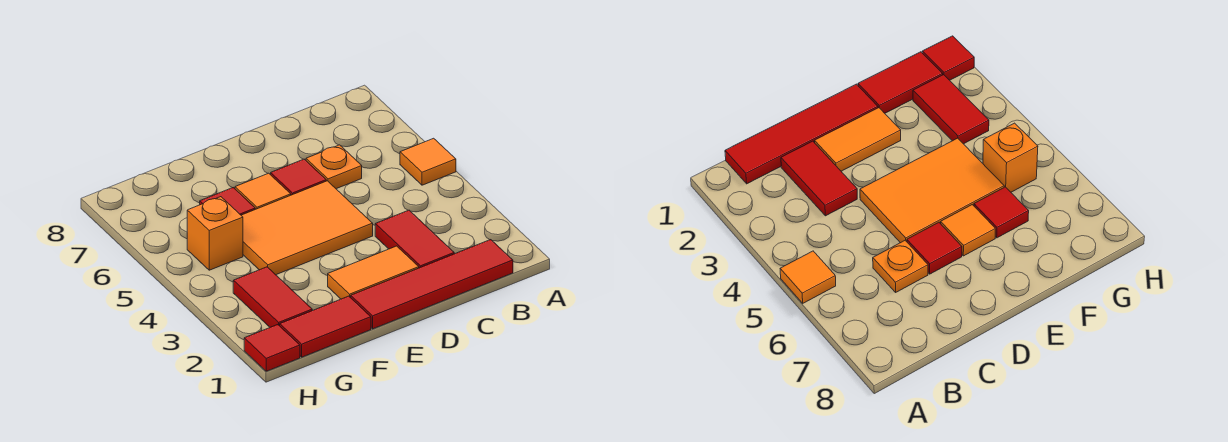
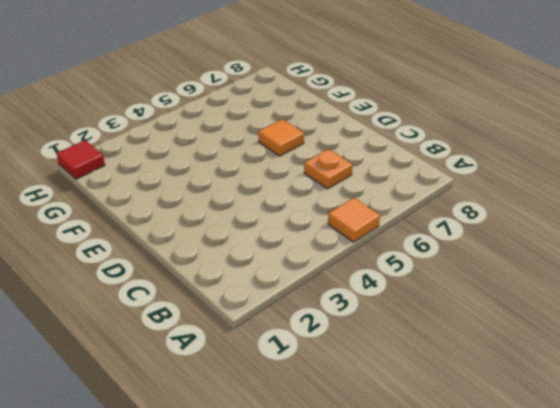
none -> red 1x4 tile [351,240,513,329]
none -> red 1x2 tile [375,210,454,268]
none -> orange 1x2 tile [328,246,419,299]

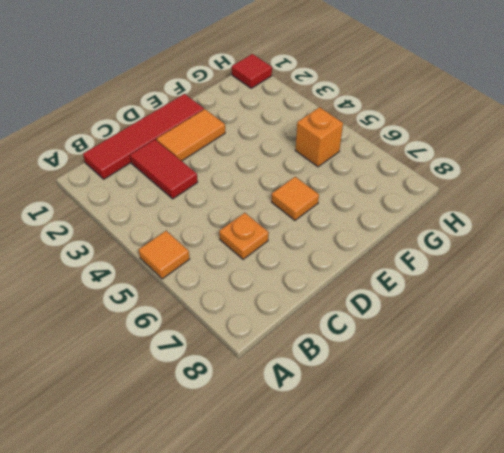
none -> orange 2x3 tile [241,181,373,275]
none -> red 1x1 tile [270,159,326,195]
none -> red 1x2 tile [280,296,371,357]

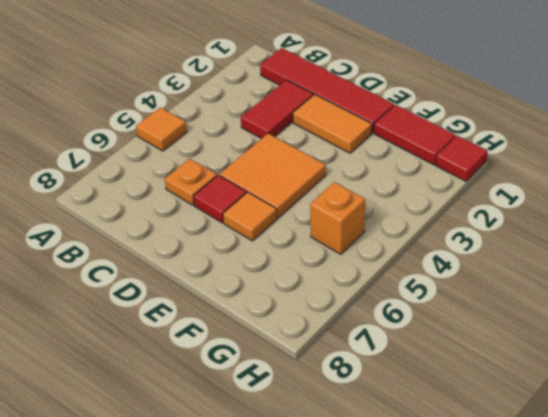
orange 2x2 tile [219,134,326,218] -> orange 2x3 tile [241,181,373,275]
none -> red 1x1 tile [200,188,255,215]
none -> red 1x2 tile [233,267,312,327]

